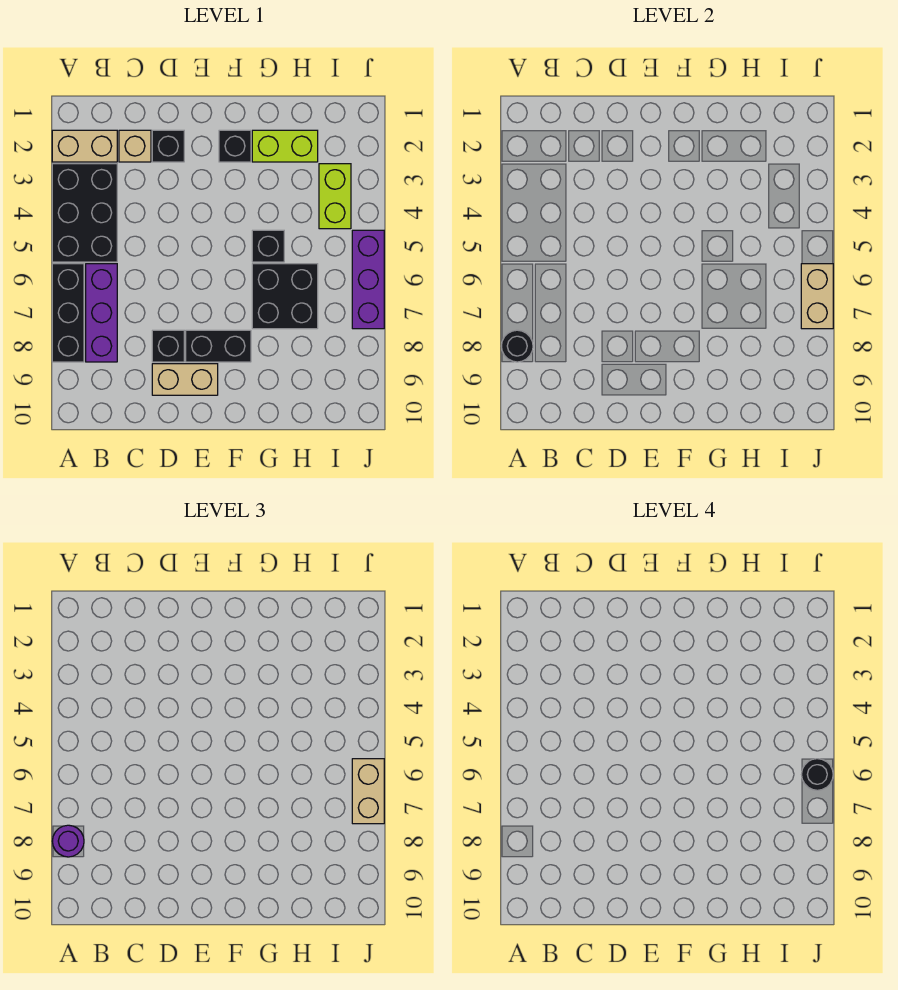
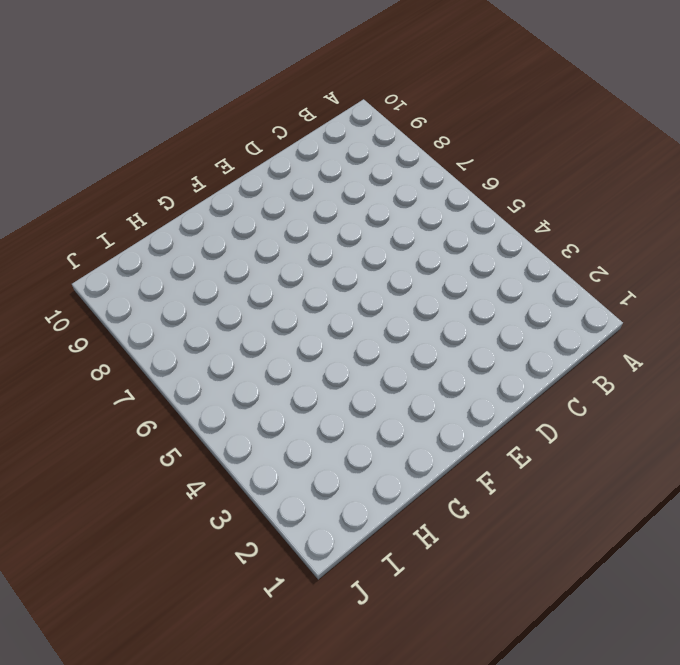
none -> tan 1x2 brick [52,130,117,162]
none -> black 2x3 brick [52,164,117,262]
none -> black 1x3 brick [52,264,84,362]

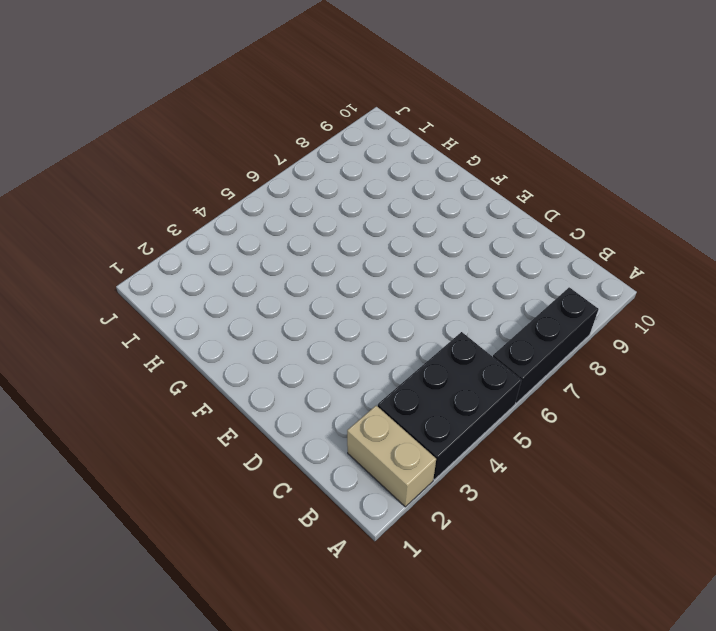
none -> purple 1x3 brick [86,264,117,362]
none -> tan 1x1 brick [119,130,151,162]
none -> black 1x1 brick [152,130,184,162]

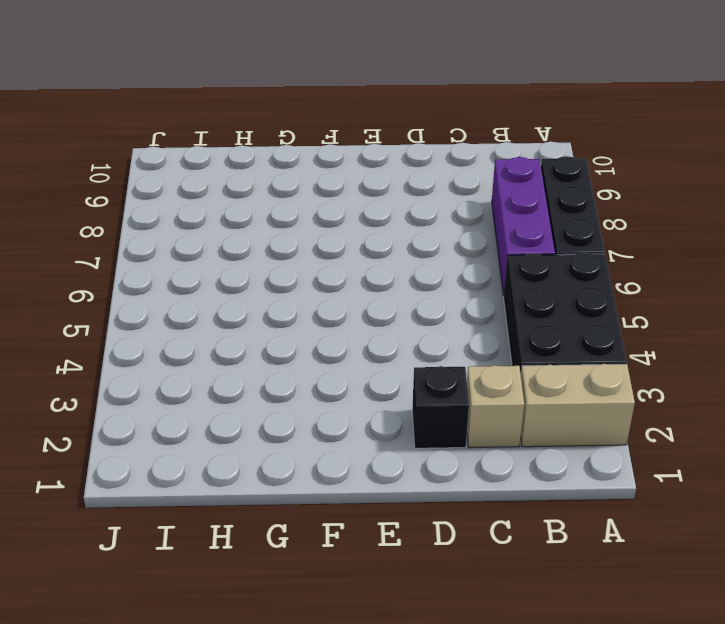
none -> black 1x1 brick [152,330,184,362]
none -> tan 1x2 brick [152,364,218,395]
none -> black 1x2 brick [186,330,251,362]

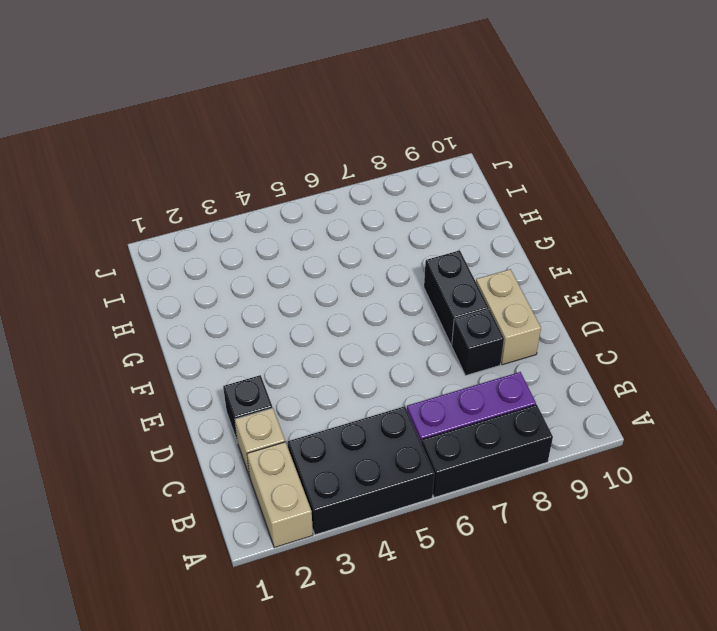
none -> black 1x1 brick [219,130,251,162]
none -> lime 1x2 brick [252,130,318,162]
none -> black 1x1 brick [252,230,284,262]

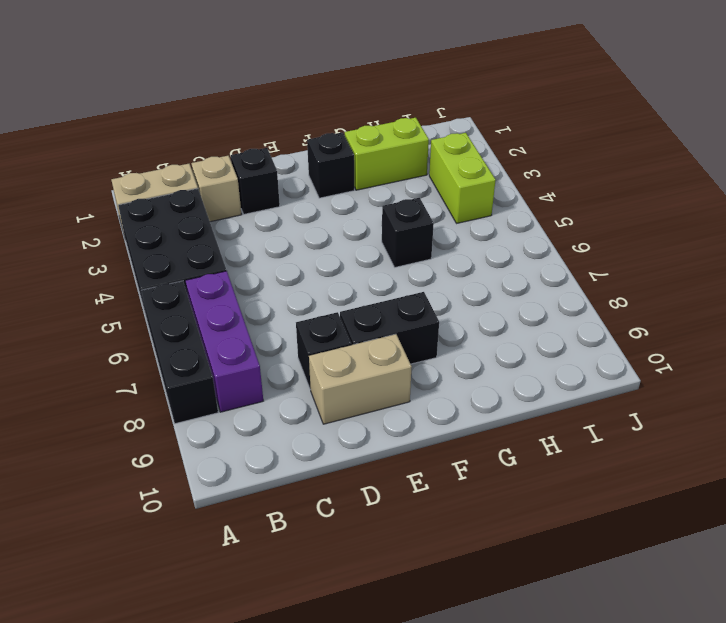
none -> black 2x2 brick [252,264,318,329]
none -> purple 1x3 brick [352,230,384,329]
none -> black 1x1 round brick [501,330,533,362]

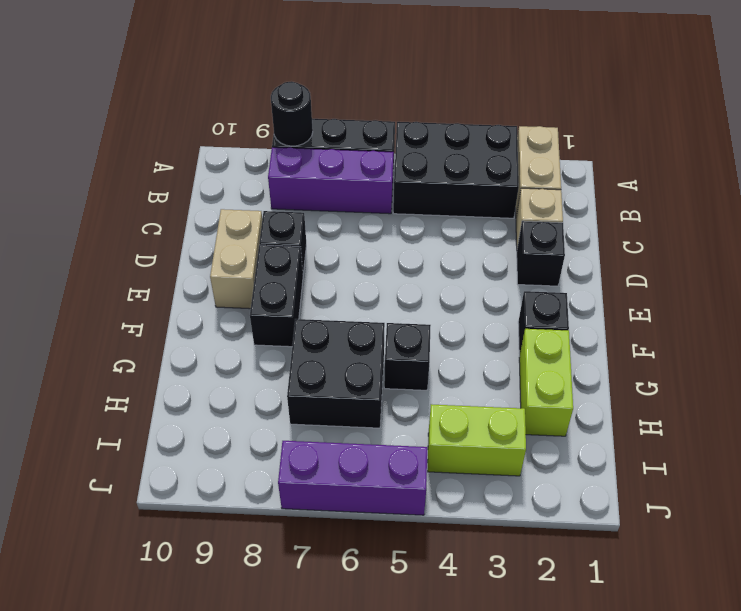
none -> tan 1x2 brick [801,264,833,329]
none -> purple 1x1 round brick [52,825,84,857]
none -> tan 1x2 brick [352,759,384,824]

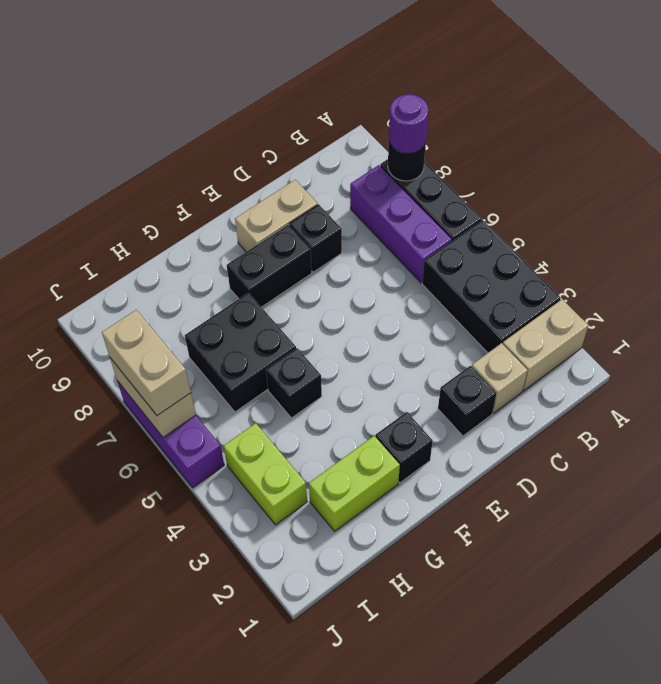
none -> black 1x1 round brick [802,759,833,790]

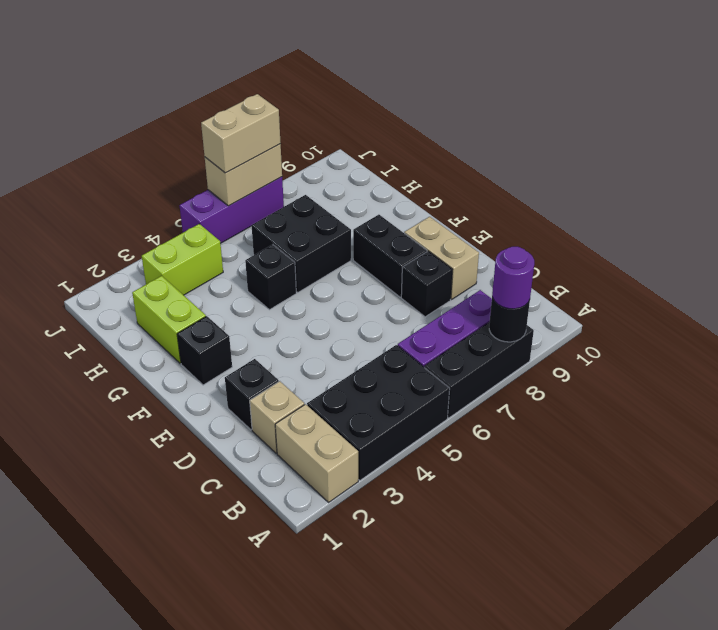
none -> black 1x1 round brick [802,759,833,790]

